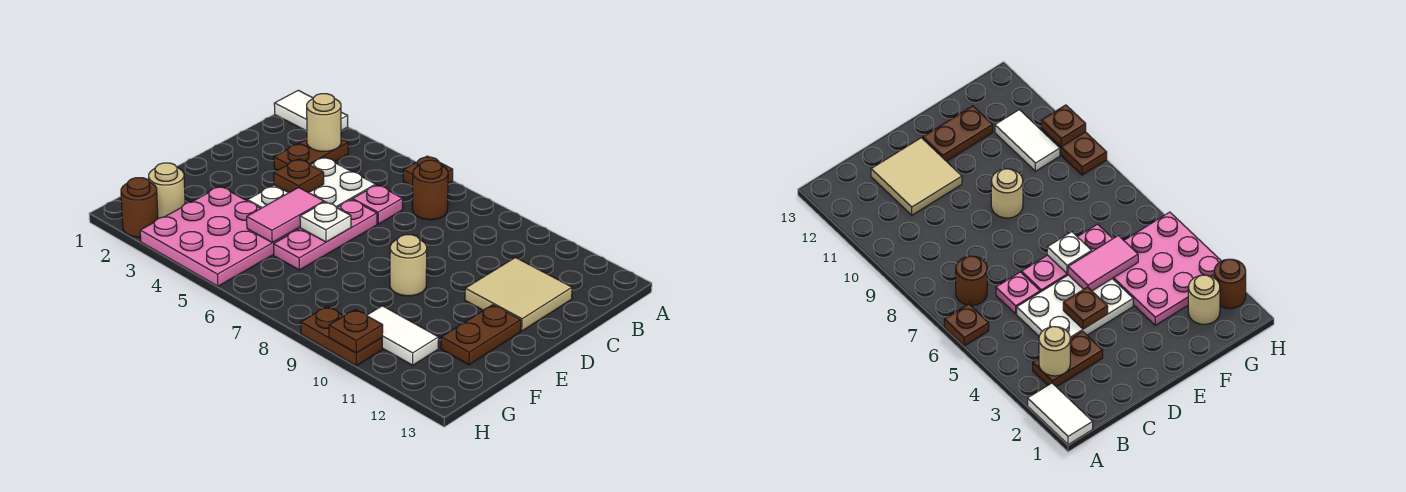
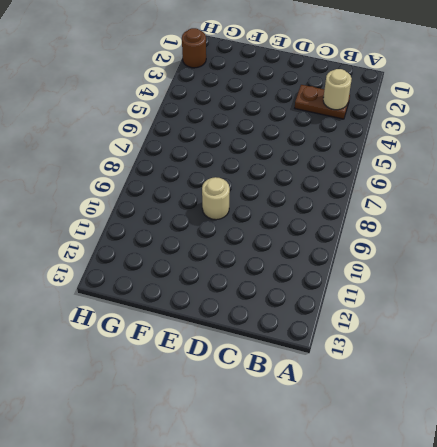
none -> white 1x2 tile [274,90,348,131]
none -> brown 1x1 plate [403,156,453,186]
none -> brown 1x1 round brick [412,160,448,220]

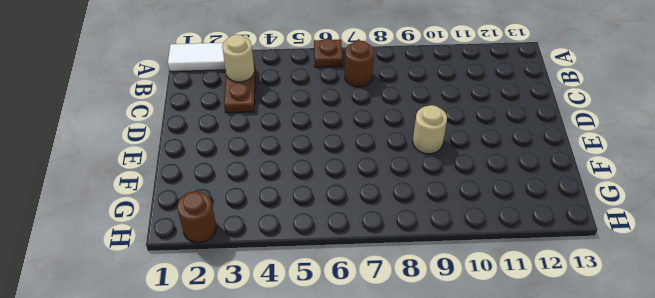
none -> white 2x3 plate [248,157,376,230]
none -> pink 1x1 plate [353,185,403,224]
none -> tan 2x2 tile [465,258,572,331]

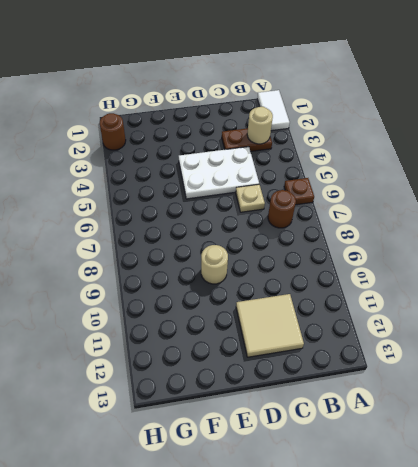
tan 1x1 plate [236,184,265,212] -> pink 1x1 plate [353,185,403,224]
none -> pink 1x3 plate [274,199,377,270]
none -> brown 1x2 plate [441,305,521,365]
none -> pink 3x3 plate [140,186,298,286]

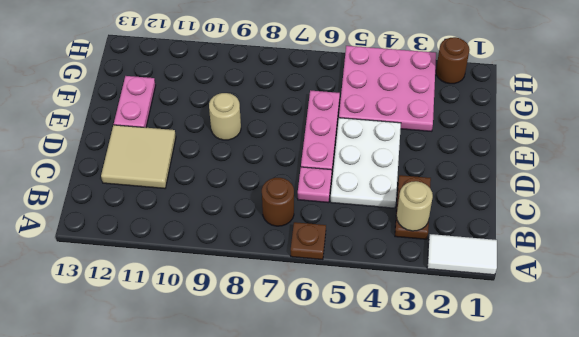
pink 1x2 plate [114,76,156,128] -> brown 1x2 plate [441,305,521,365]
none -> tan 1x1 round brick [149,163,185,219]
none -> white 1x2 tile [367,306,439,365]
none -> brown 1x2 plate [301,307,382,366]

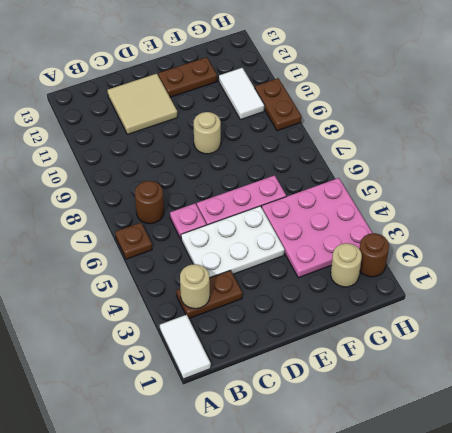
none -> brown 1x1 plate [274,159,324,193]
none -> pink 1x2 tile [247,188,324,243]
none -> white 1x1 plate [300,202,351,242]

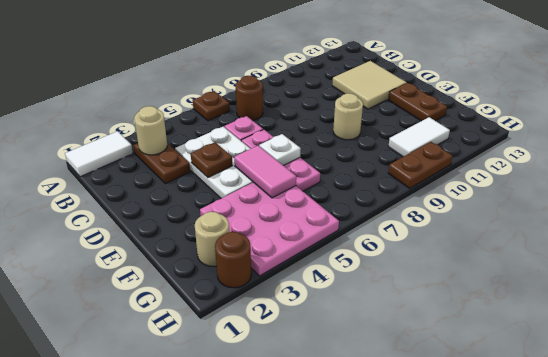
none -> brown 1x1 plate [329,309,383,353]

